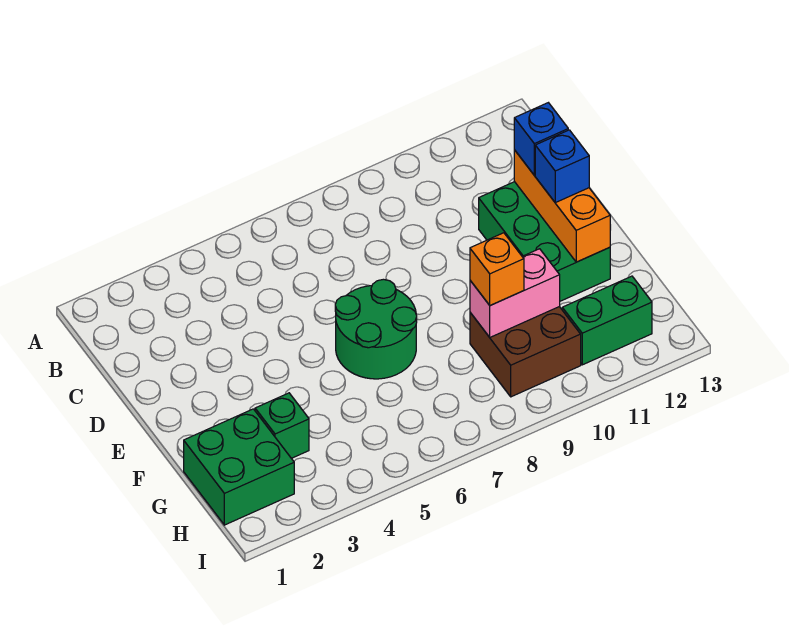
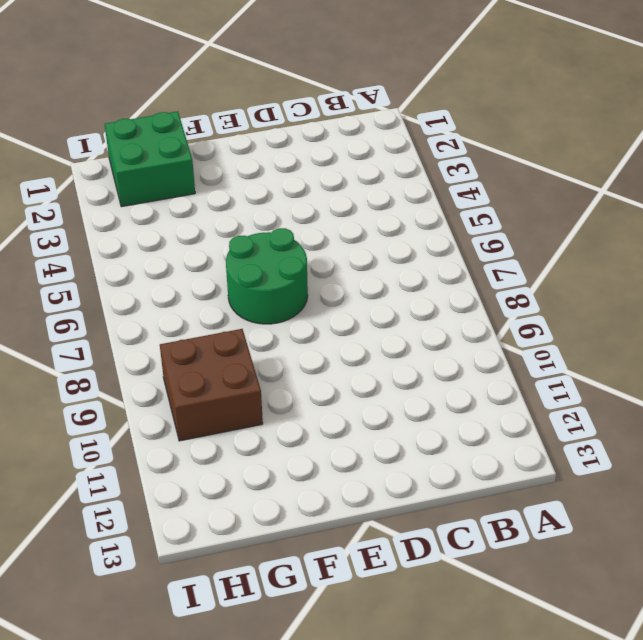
none -> green 2x3 brick [479,182,610,301]
none -> green 1x1 brick [255,393,309,458]

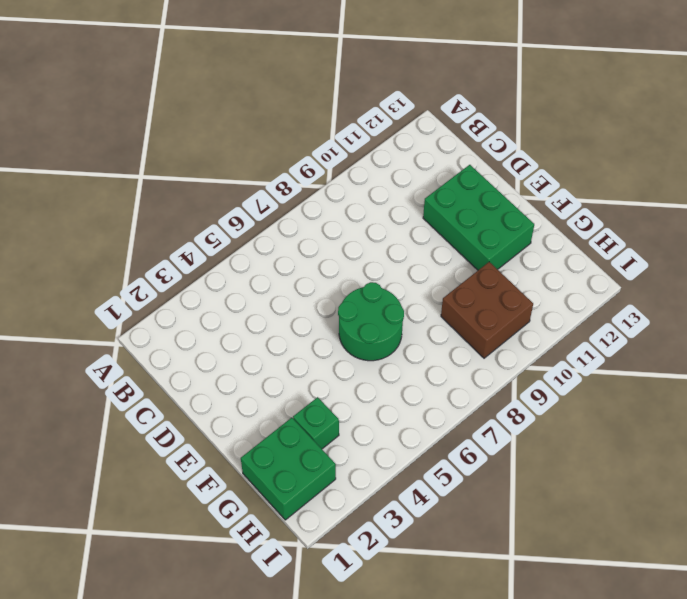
none -> green 1x2 brick [562,276,652,365]
none -> orange 1x3 brick [514,150,610,262]

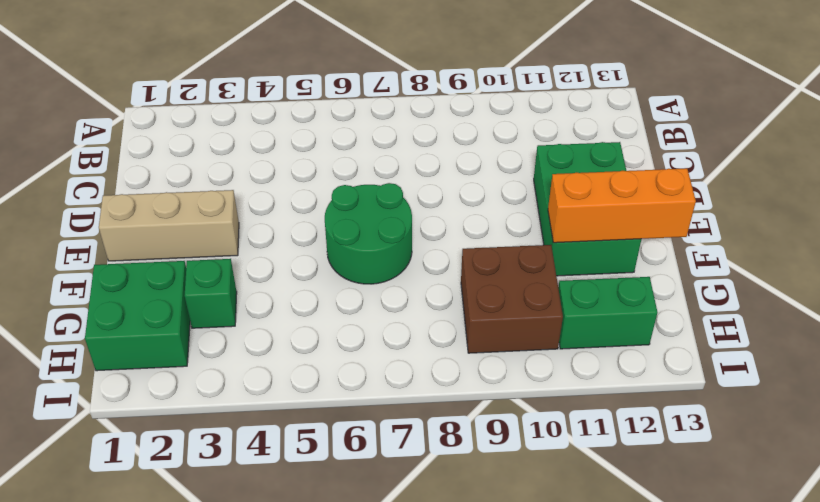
tan 1x3 brick [99,190,239,261] -> none
orange 1x3 brick [548,168,696,243] -> orange 1x3 brick turned to [514,150,610,262]
none -> pink 1x2 brick [470,249,560,337]
none -> blue 1x1 brick [514,103,568,175]

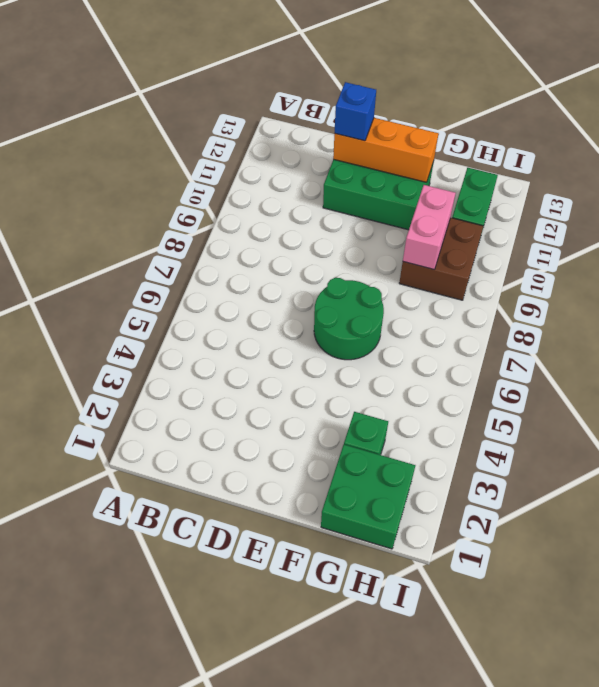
none -> blue 1x1 brick [535,130,589,203]
none -> orange 1x1 brick [470,233,524,305]

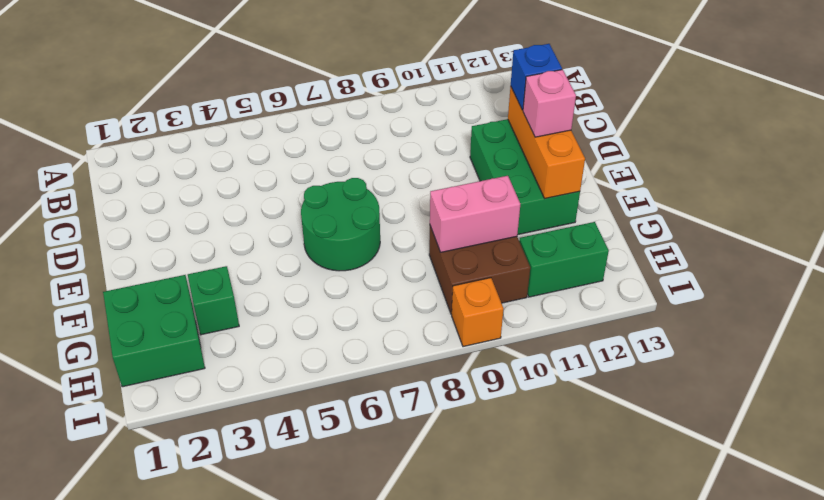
pink 1x1 brick [523,70,576,137] -> blue 1x1 brick [535,130,589,203]
orange 1x1 brick [452,278,504,347] -> orange 1x1 brick moved to [470,233,524,305]

